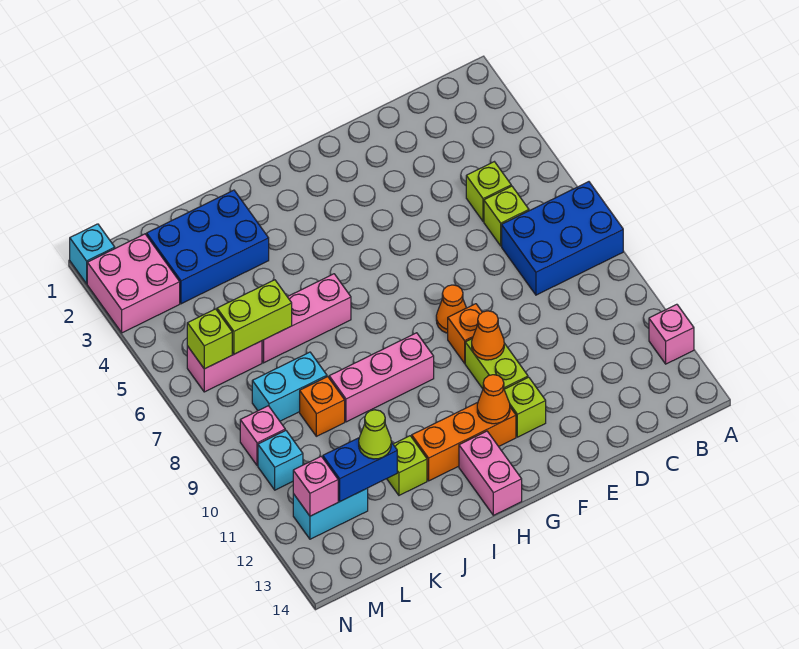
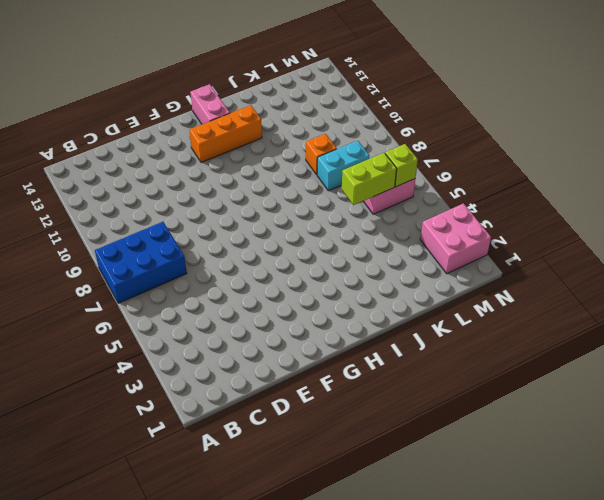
none -> pink 1x1 brick [649,304,694,364]
none -> lime 1x1 brick [466,162,511,221]
none -> lime 1x1 brick [484,186,529,246]

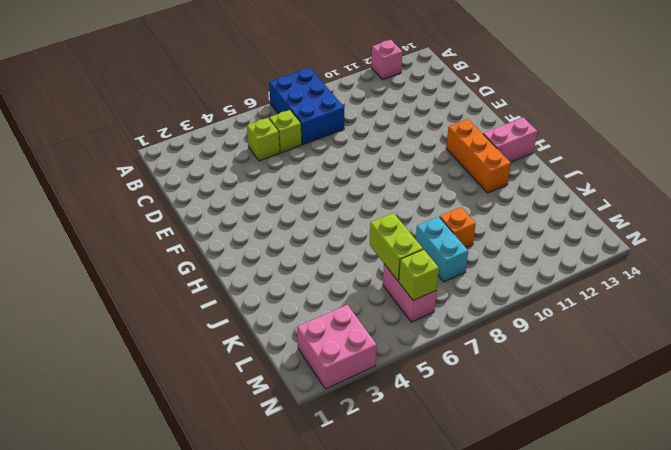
none -> orange 1x1 cone [436,285,466,333]
none -> orange 1x1 brick [448,304,482,363]
none -> lime 1x2 brick [465,339,528,389]

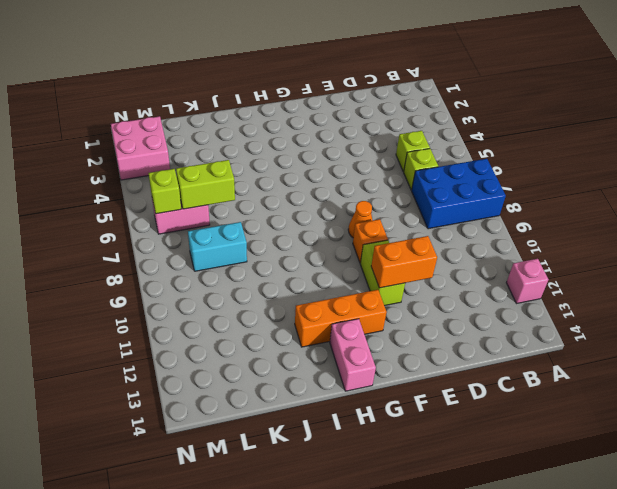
orange 1x2 brick [371,236,437,288] -> none
none -> lime 1x1 brick [504,377,546,437]
none -> pink 1x3 brick [329,333,434,422]
none -> pink 1x3 brick [262,274,351,363]

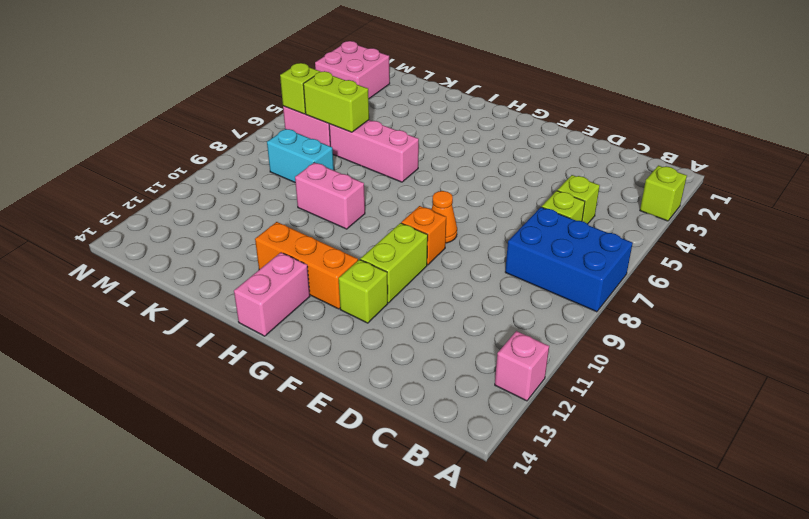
lime 1x1 brick [640,165,687,221] -> lime 1x1 brick moved to [387,436,427,495]
pink 1x2 brick [295,163,365,229] -> pink 1x3 brick [329,333,434,422]
none -> blue 2x3 brick [147,190,269,304]
none -> orange 1x1 brick [300,377,345,436]
none -> cyan 1x2 brick [293,488,368,539]

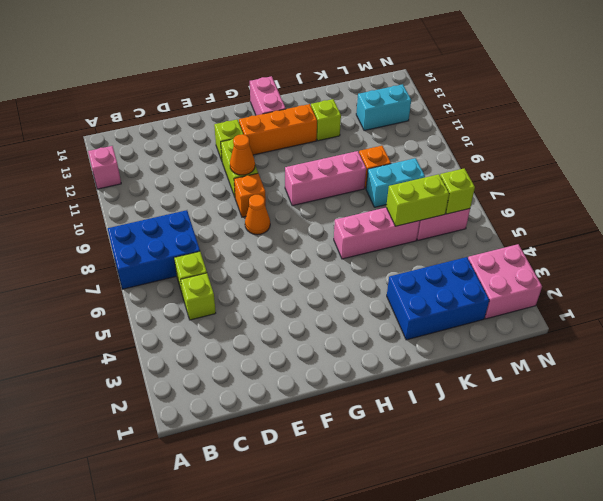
none -> pink 1x1 brick [240,406,285,466]
none -> cyan 1x1 brick [258,430,303,490]
none -> cyan 1x1 brick [70,224,115,284]

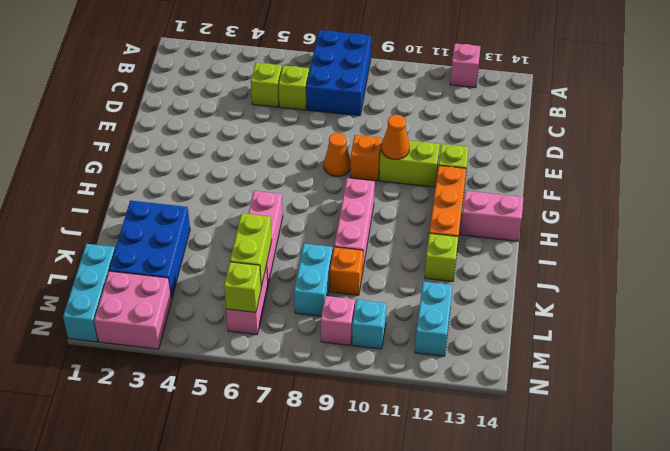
cyan 1x3 brick [63,244,115,342] -> cyan 1x1 brick [70,224,115,284]
none -> orange 1x1 cone [477,375,510,424]
none -> blue 1x2 brick [323,438,397,501]
none -> pink 1x1 brick [293,456,338,516]

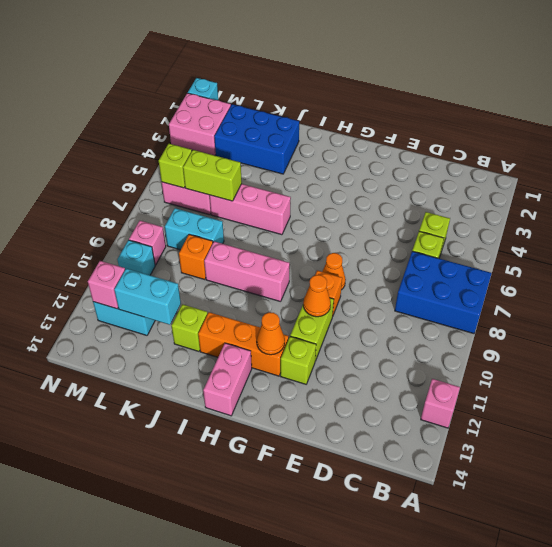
cyan 1x2 brick [114,268,181,325] -> blue 1x2 brick [323,438,397,501]
none -> lime 1x1 cone [359,410,391,459]

